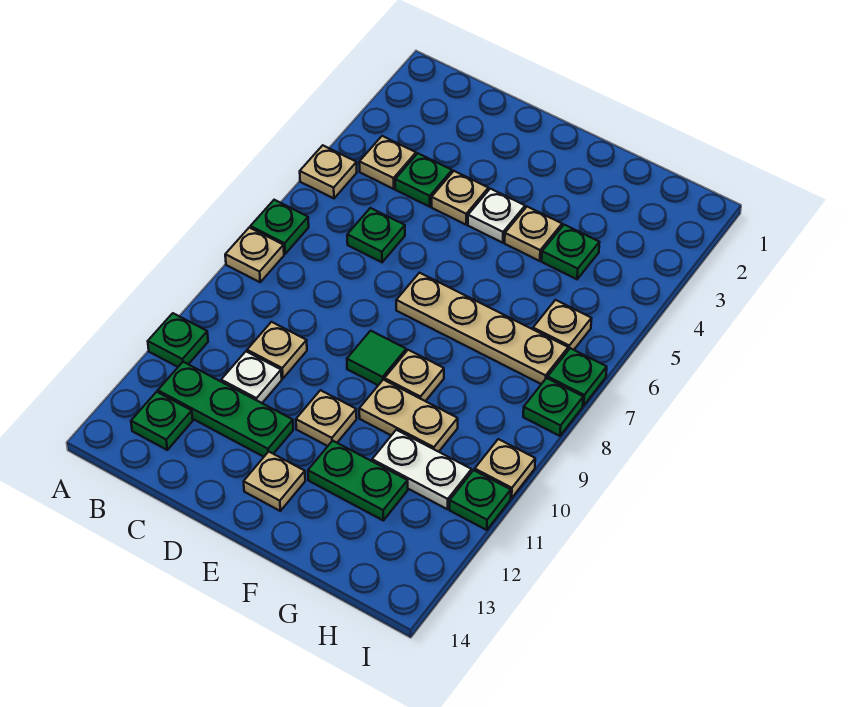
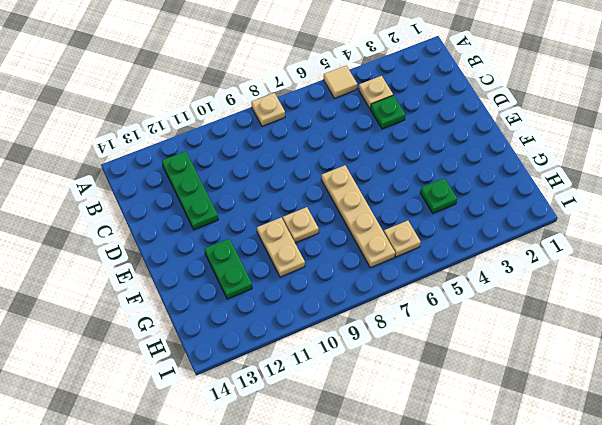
tan 1x1 tile [324,66,357,98] -> tan 1x1 plate [300,145,357,198]
none -> green 1x1 plate [250,200,309,254]
none -> green 1x1 plate [148,313,208,367]
none -> green 1x1 plate [131,392,193,450]

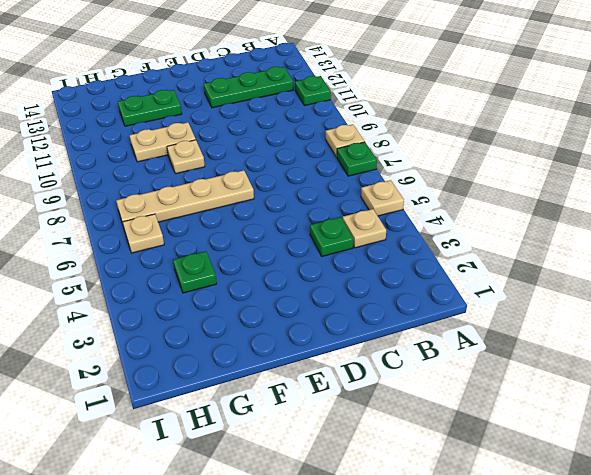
none -> green 1x1 plate [131,392,193,450]
none -> green 1x1 plate [347,208,405,262]
none -> tan 1x1 plate [247,322,307,379]

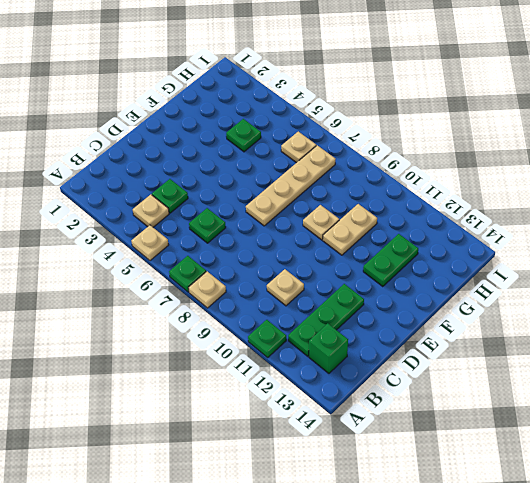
green 1x1 brick [309,323,348,373] -> green 1x1 plate [131,392,193,450]
none -> white 1x1 plate [221,352,282,403]
none -> tan 1x1 plate [432,171,488,225]
none -> white 1x1 plate [468,189,525,243]

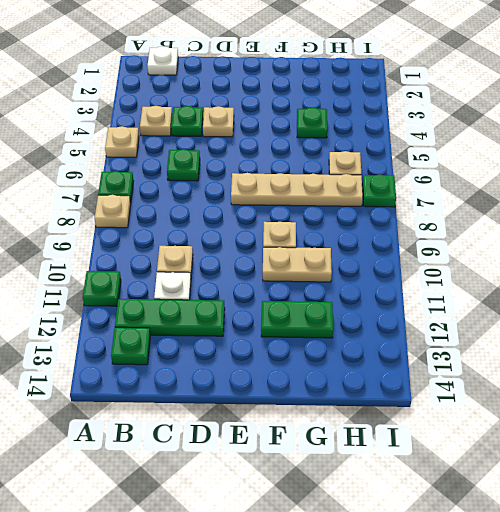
white 1x1 plate [148,46,178,75] -> white 1x1 plate moved to [468,189,525,243]
none -> green 1x1 tile [347,331,406,385]
none -> tan 1x1 plate [296,390,357,446]
none -> tan 1x1 plate [244,452,305,511]

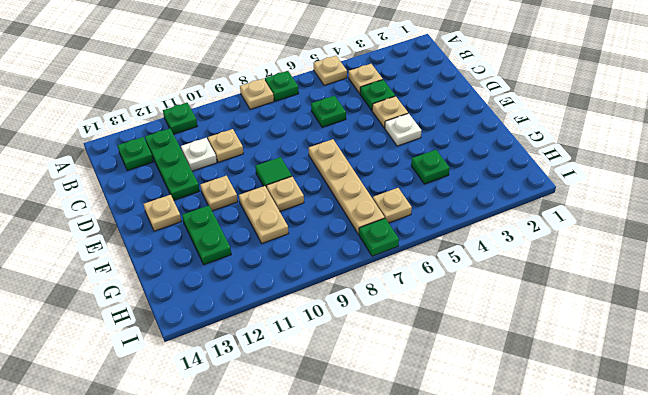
none -> tan 1x1 plate [505,207,562,261]
none -> white 1x2 plate [372,430,472,509]
none -> green 1x1 plate [523,378,583,436]

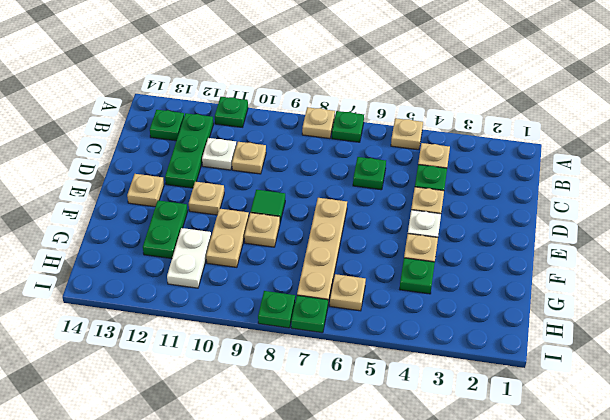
none -> tan 1x1 plate [475,439,535,498]
none -> green 1x1 plate [450,470,511,530]

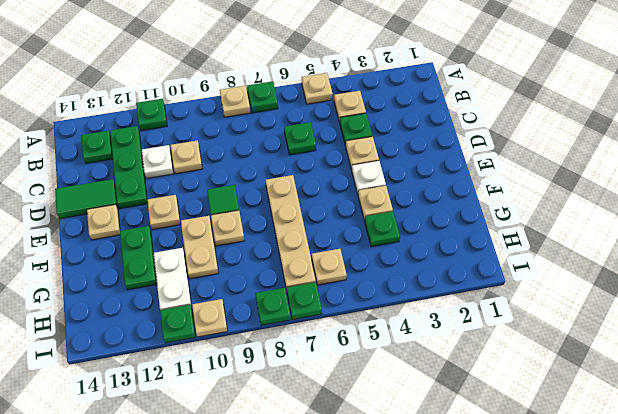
green 1x2 tile [55,179,118,219] -> none

